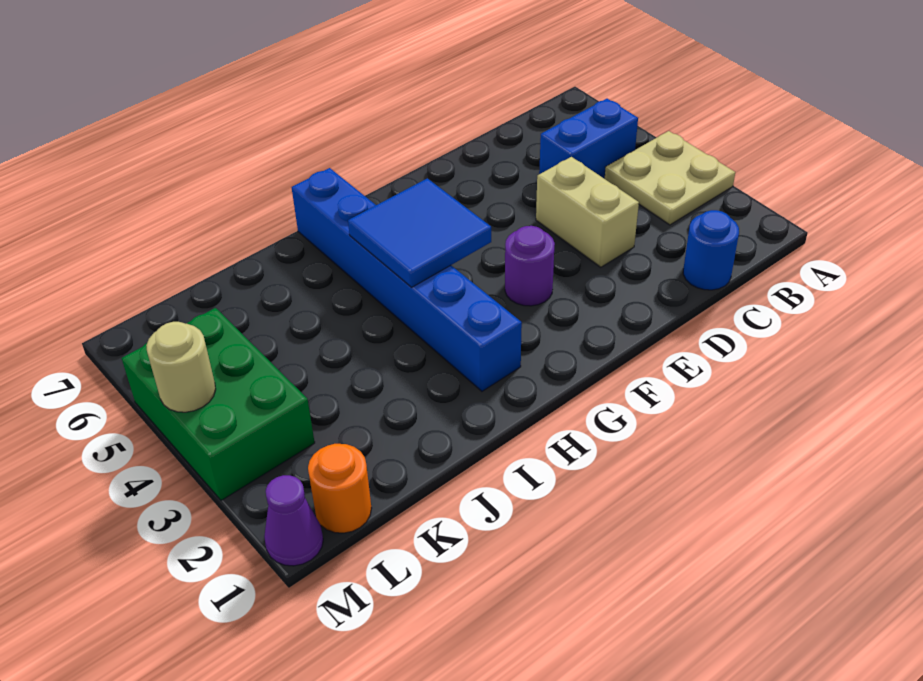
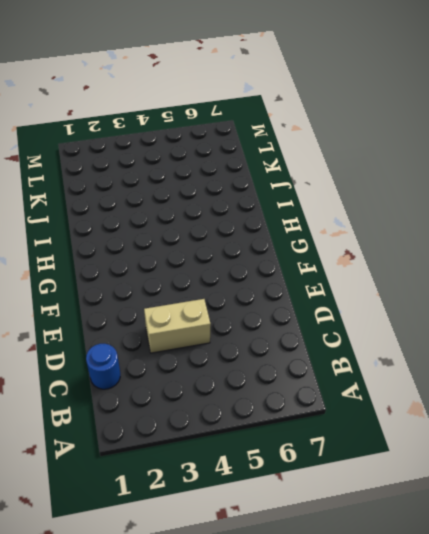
none -> tan 2x2 plate [605,131,735,225]
none -> blue 1x2 brick [539,99,638,179]

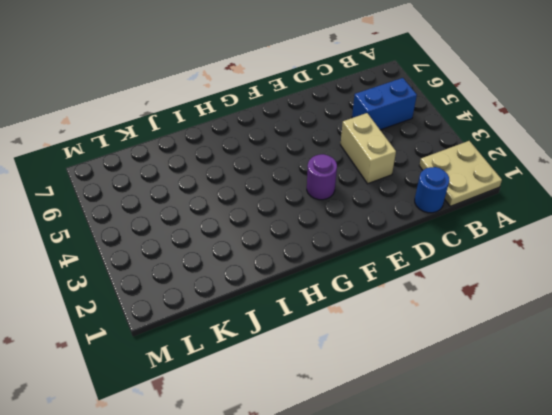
tan 2x2 plate [419,141,502,206] -> tan 2x2 plate moved to [605,131,735,225]
none -> blue 1x6 brick [292,168,522,391]
none -> orange 1x1 round brick [308,444,372,533]

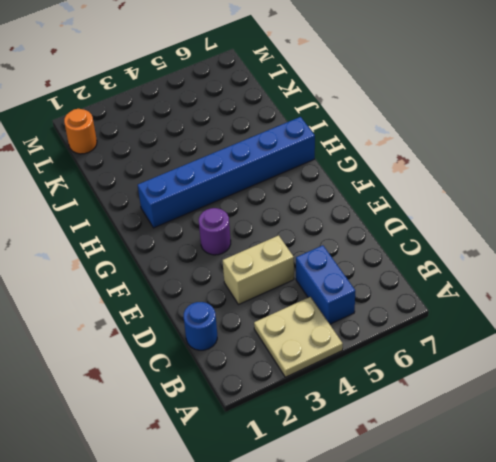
none -> green 2x3 brick [122,308,315,500]
none -> purple 1x1 cone [264,475,323,566]

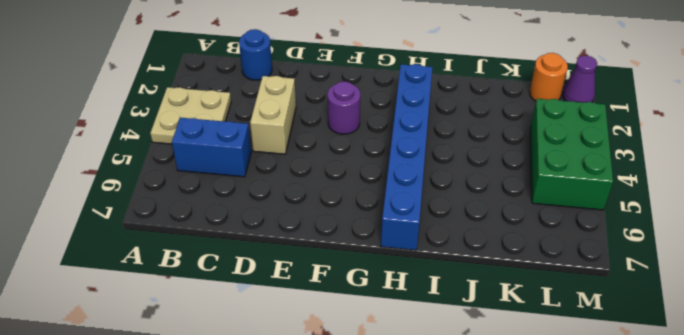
none -> blue 2x2 tile [348,178,491,288]
none -> tan 1x1 round brick [146,322,216,412]

